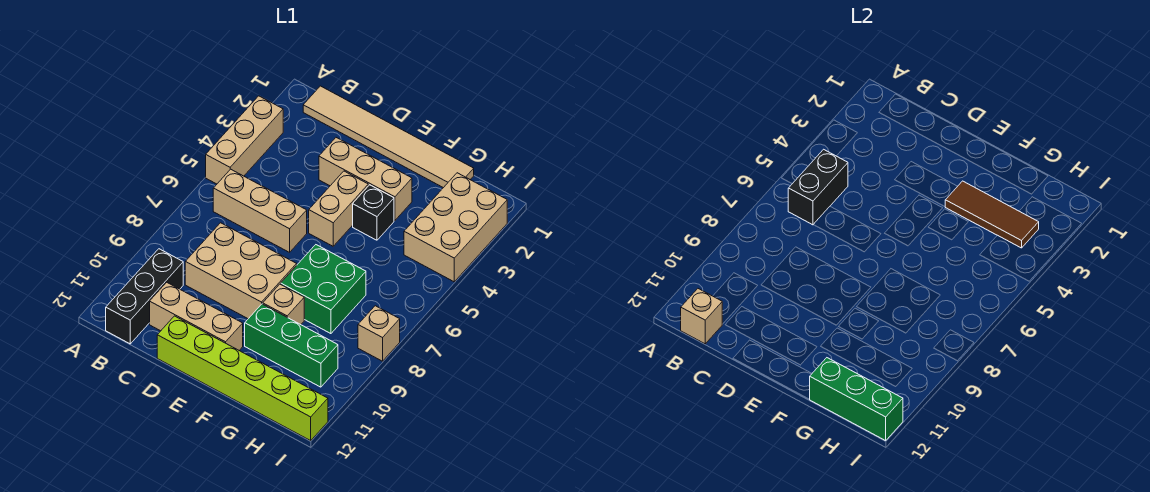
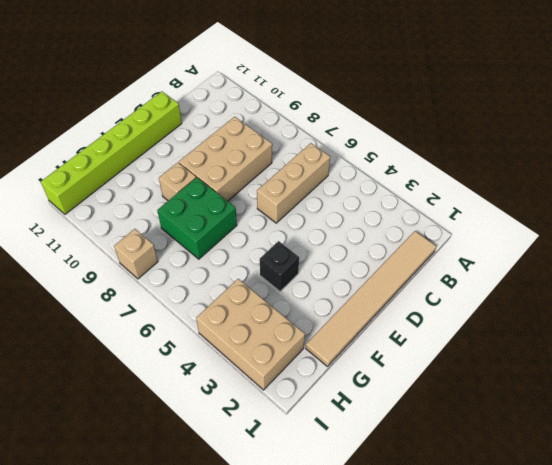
none -> tan 1x3 brick [206,96,283,184]
none -> black 1x3 brick [106,249,183,344]
none -> tan 1x3 brick [150,282,243,350]

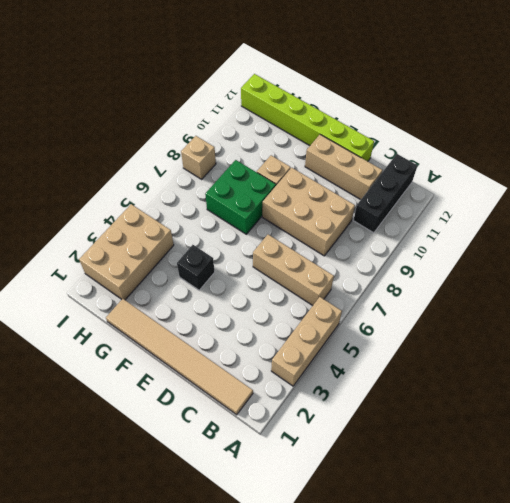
none -> tan 1x3 brick [319,138,412,220]
none -> tan 1x2 brick [309,171,368,246]
none -> green 1x3 brick [245,304,338,387]

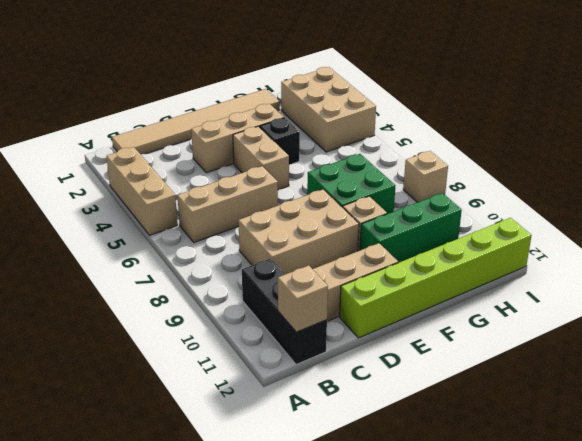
none -> black 1x2 brick [788,149,848,225]
none -> brown 1x3 tile [945,181,1039,248]
none -> green 1x3 brick [810,358,903,441]

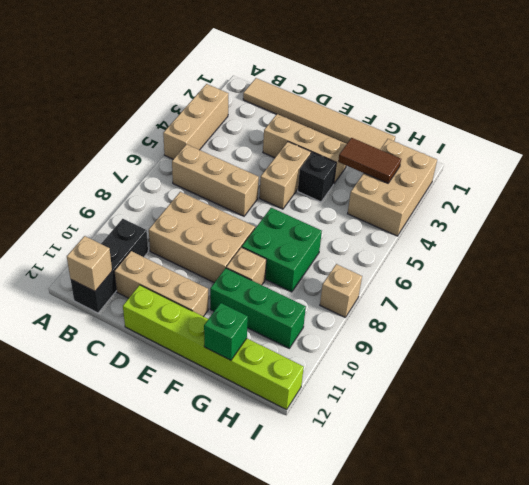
brown 1x2 tile [338,138,401,183] -> brown 1x3 tile [945,181,1039,248]
green 1x1 brick [204,303,248,360] -> green 1x3 brick [810,358,903,441]
none -> black 1x2 brick [788,149,848,225]

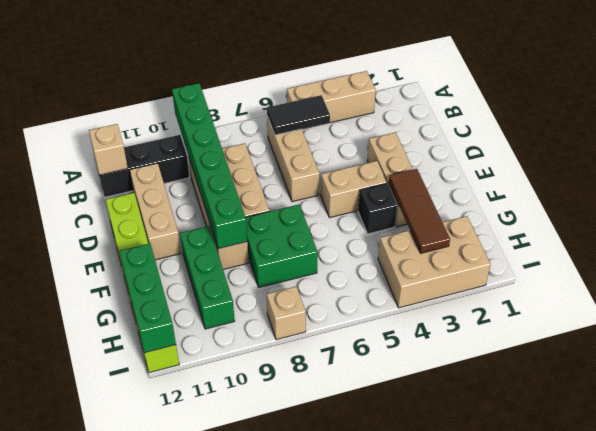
green 1x6 brick [172,83,247,249] -> none
black 1x2 tile [267,95,330,135] -> black 1x2 brick [788,149,848,225]
none -> tan 1x6 tile [303,86,474,188]

